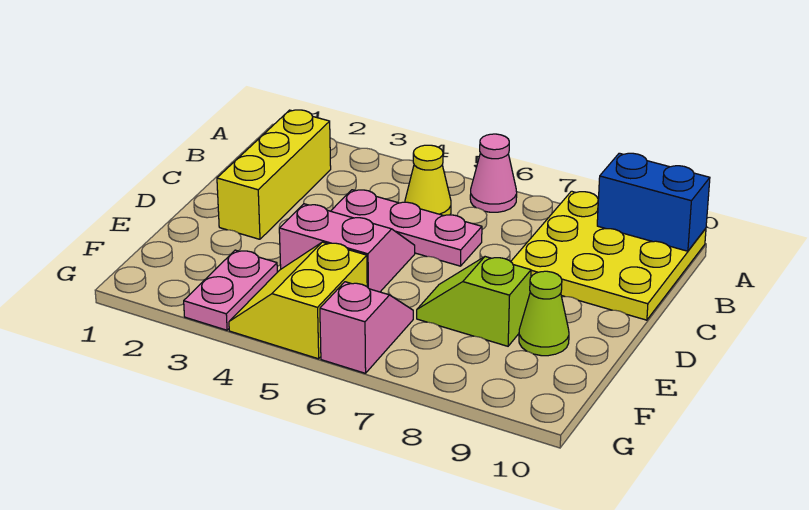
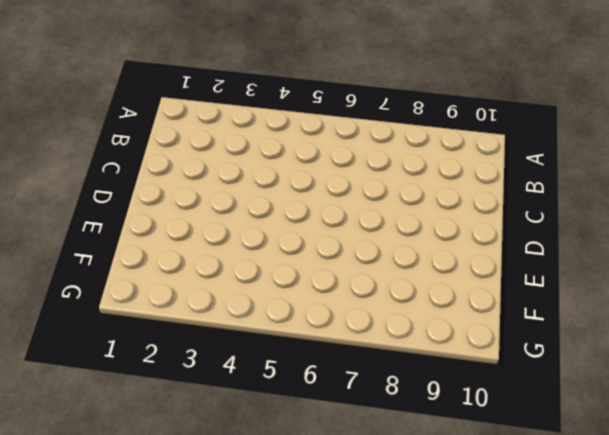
none -> pink 1x1 cone [470,134,517,212]
none -> yellow 3x3 plate [511,191,706,320]
none -> yellow 1x3 brick [217,110,331,239]

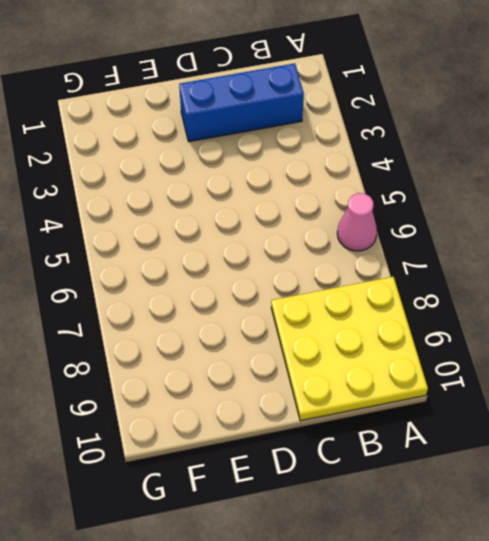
blue 1x3 brick [179,63,304,142] -> yellow 1x3 brick [217,110,331,239]
none -> yellow 1x1 cone [405,145,451,216]
none -> pink 1x3 plate [331,190,482,266]
none -> pink 2x2 slope [279,204,415,292]

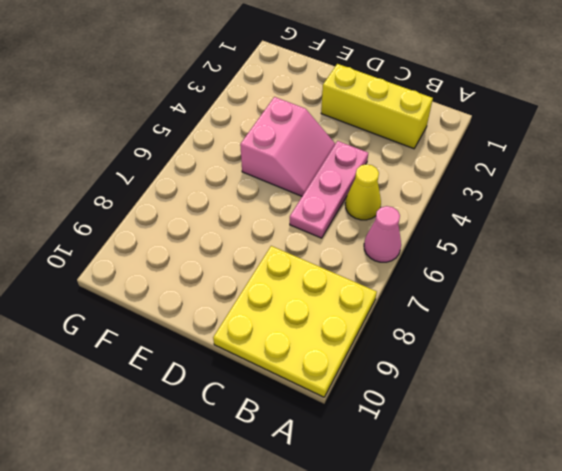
none -> lime 1x2 slope [417,257,531,346]
none -> lime 1x1 cone [519,271,569,356]
none -> pink 1x2 plate [184,250,277,330]

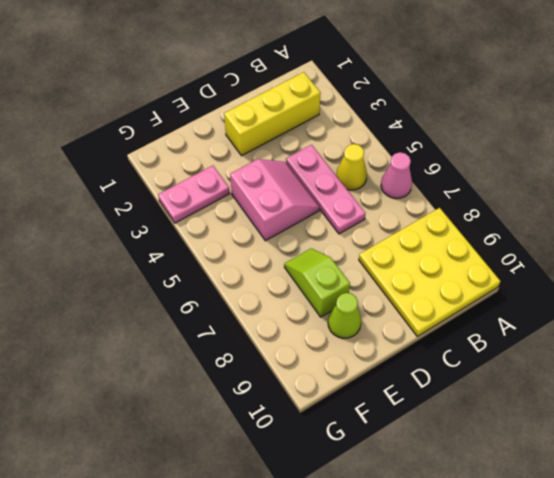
none -> yellow 2x2 slope [229,242,367,359]
none -> pink 1x2 slope [320,282,413,373]
none -> blue 1x2 brick [597,153,710,251]

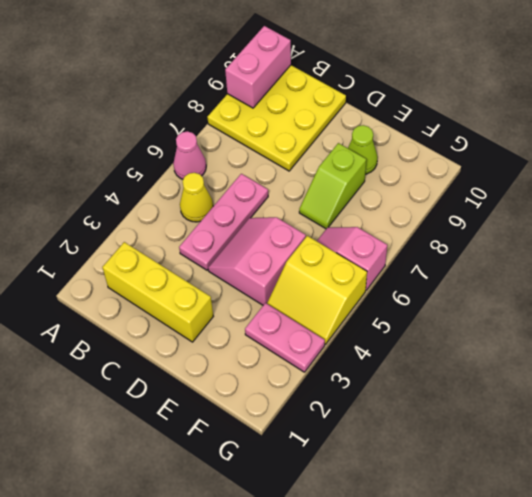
pink 1x2 brick [225,26,291,108] -> blue 1x2 brick [597,153,710,251]

